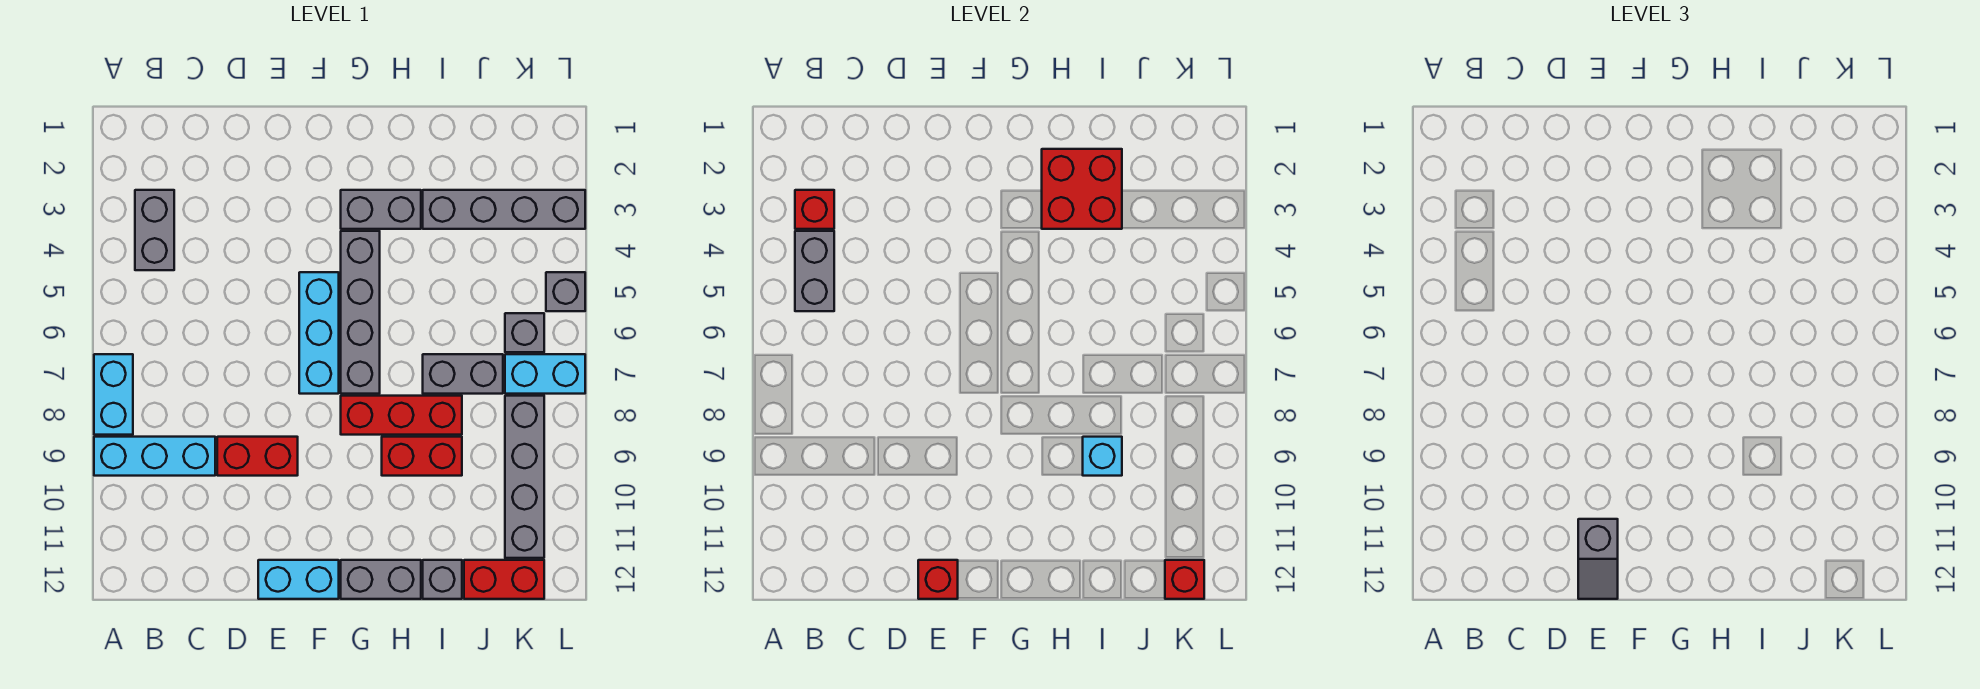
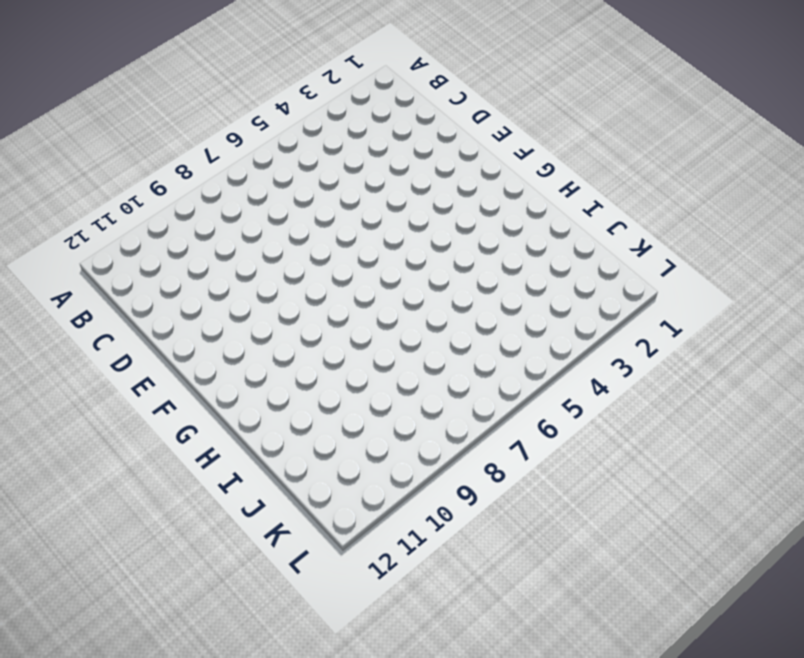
none -> cyan 1x2 brick [94,354,133,435]
none -> cyan 1x3 brick [94,437,215,476]
none -> grey 1x2 brick [135,190,174,270]

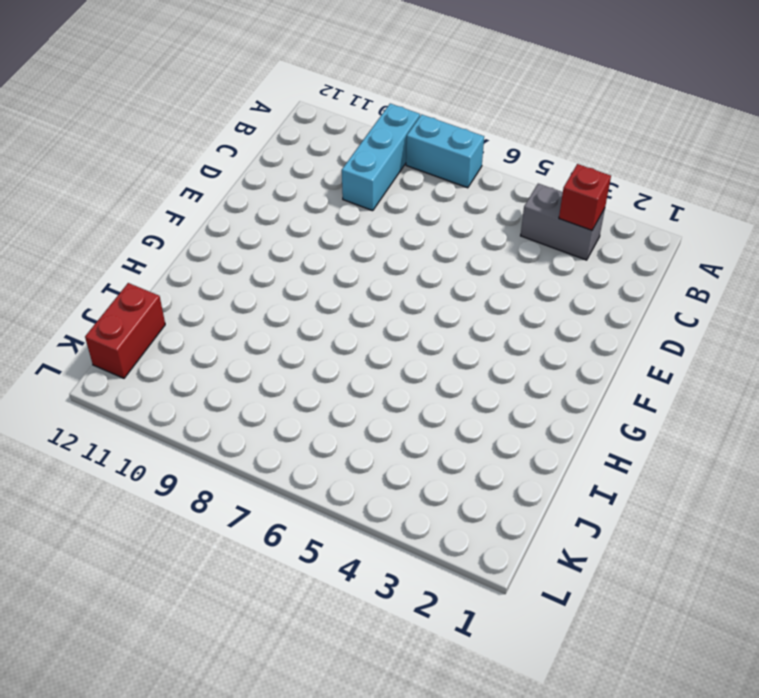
none -> red 1x2 brick [217,437,298,476]
none -> cyan 1x2 brick [258,560,339,599]
none -> cyan 1x3 brick [299,272,339,394]

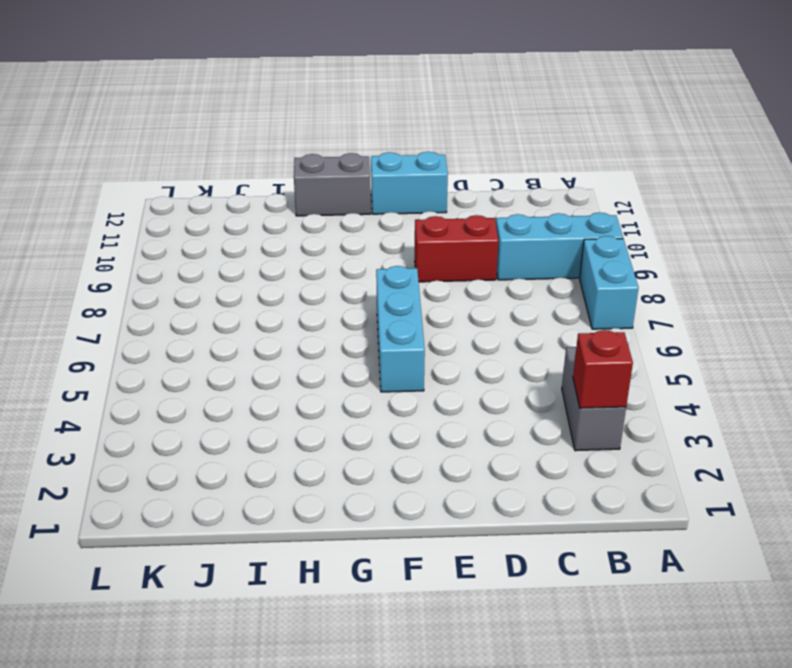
none -> grey 1x2 brick [341,190,421,229]
none -> grey 1x4 brick [341,231,380,394]
none -> red 1x3 brick [341,396,462,435]

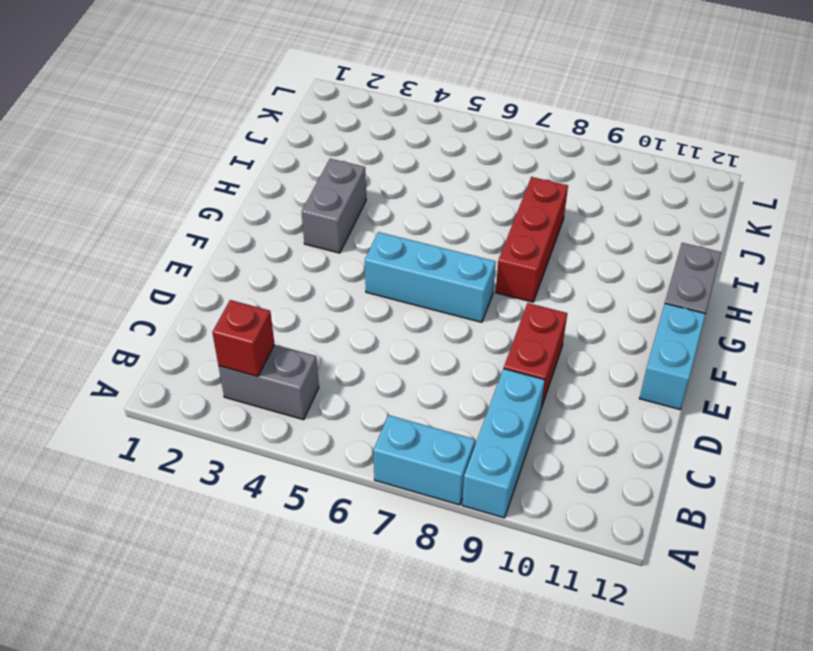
none -> grey 1x4 brick [341,231,380,394]
none -> red 1x2 brick [382,437,462,476]
none -> grey 1x4 brick [423,190,585,229]

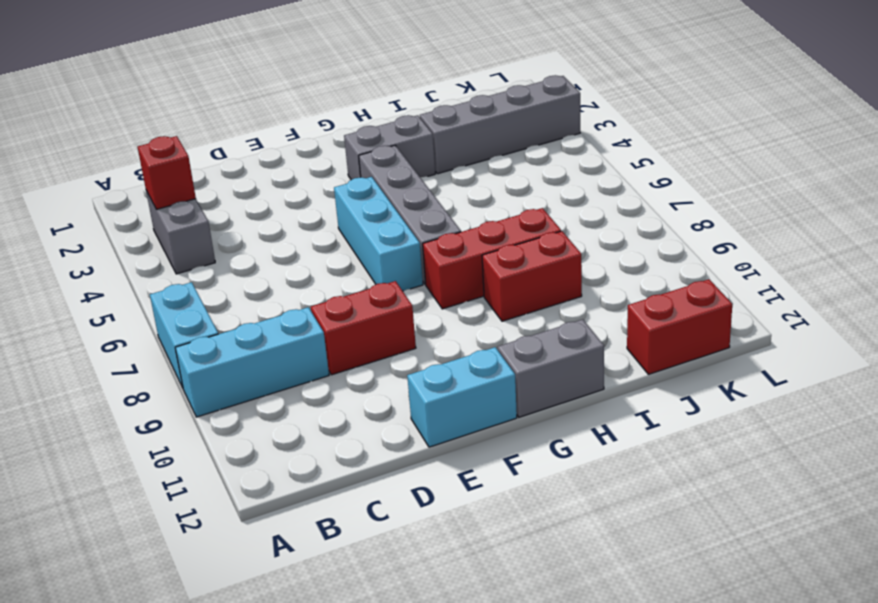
none -> grey 1x2 brick [423,354,503,394]
none -> grey 1x1 brick [423,560,462,599]
none -> grey 1x1 brick [505,313,544,352]

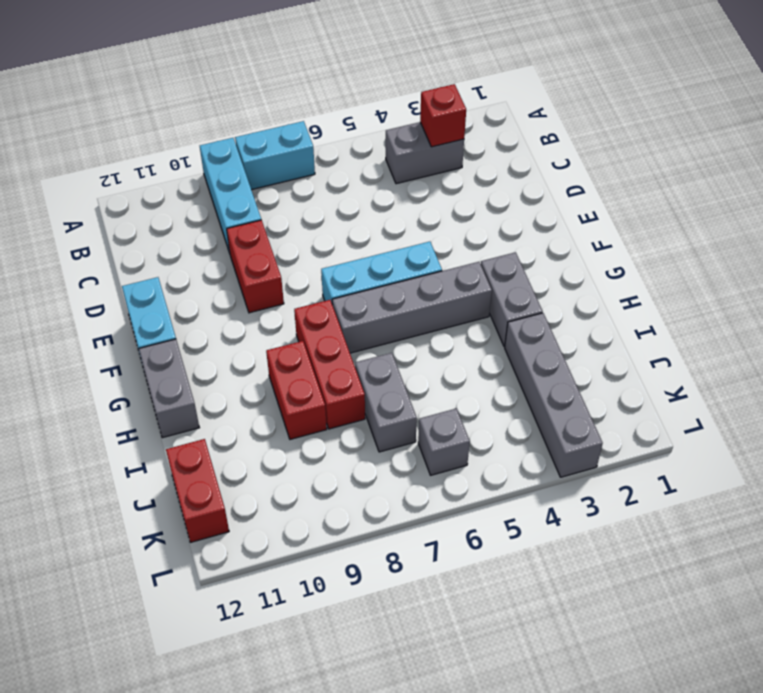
none -> grey 1x1 brick [423,560,462,599]
none -> cyan 1x2 brick [505,354,585,394]
none -> grey 1x4 brick [505,396,544,558]

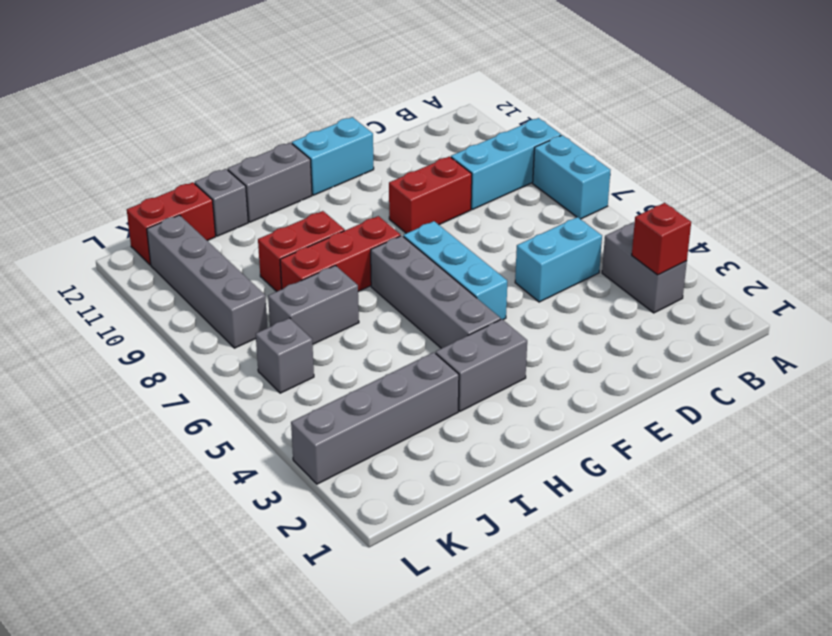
cyan 1x2 brick [515,217,602,302] -> cyan 1x2 brick moved to [505,354,585,394]
none -> grey 1x1 brick [546,272,585,311]
none -> grey 1x2 brick [795,231,834,311]
none -> red 1x1 brick [918,560,958,599]

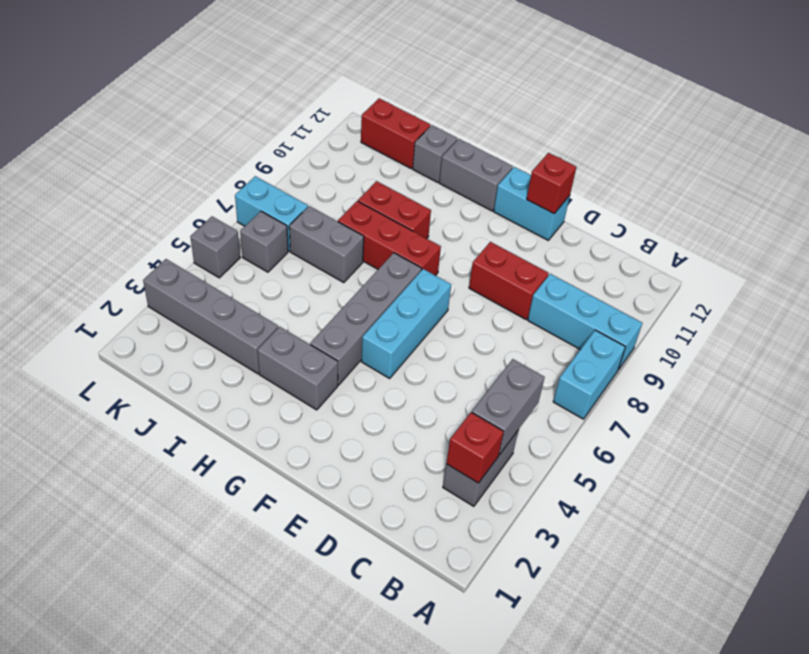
none -> grey 1x4 brick [505,396,544,558]
none -> red 2x2 brick [1042,149,1122,229]
none -> cyan 1x1 brick [1083,437,1122,476]

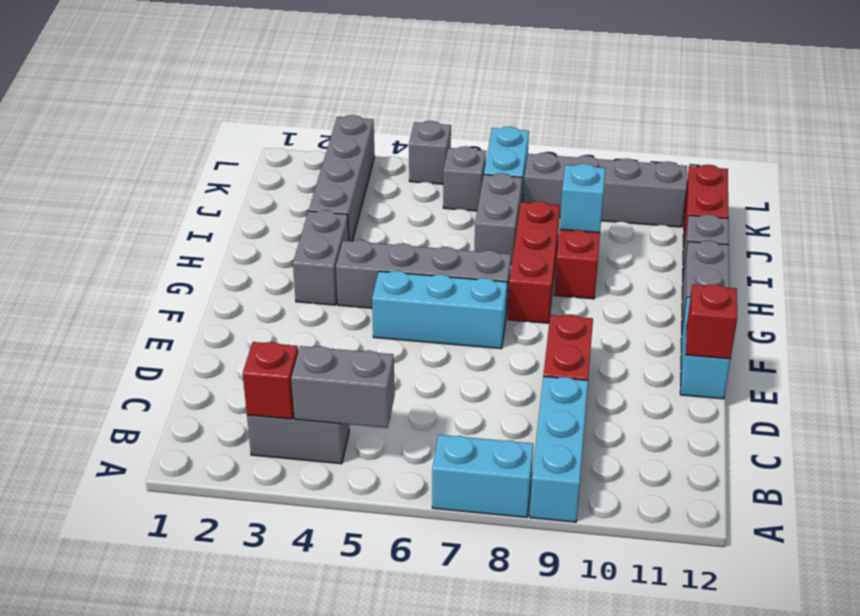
none -> red 2x2 brick [1042,149,1122,229]
none -> red 1x1 brick [1165,560,1204,599]
none -> grey 1x2 slope [1578,519,1618,599]

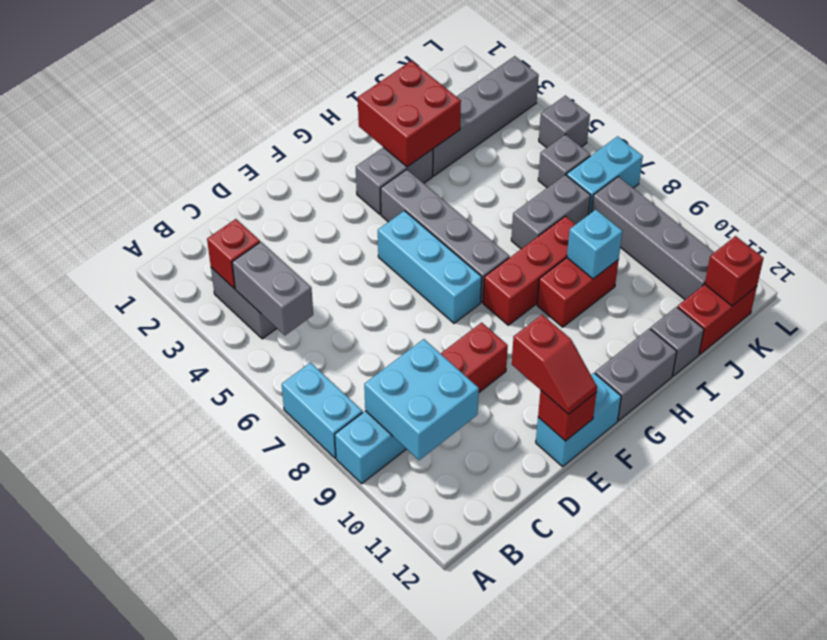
cyan 2x2 brick [364,339,479,460] -> none
red 1x2 slope [512,315,597,414] -> grey 1x2 slope [1578,519,1618,599]

